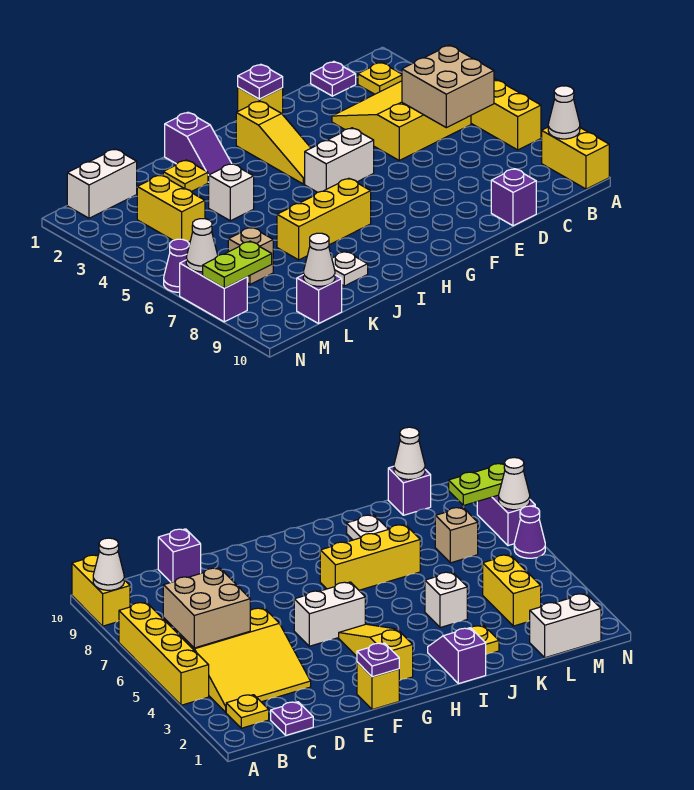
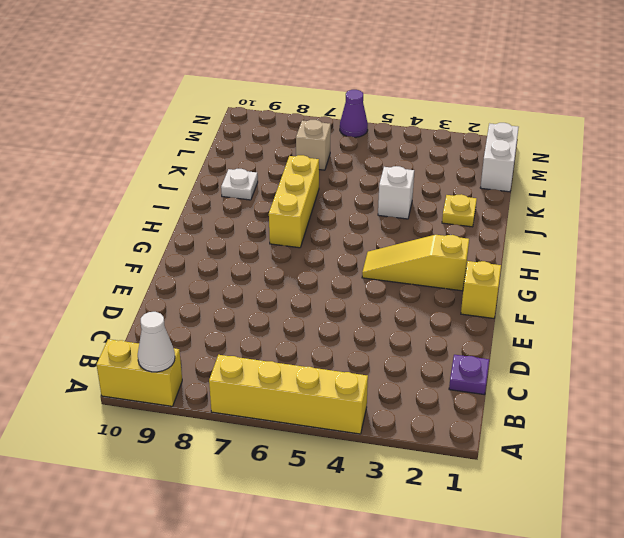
none -> yellow 1x1 plate [358,62,402,94]
none -> yellow 3x3 slope [332,81,471,160]
none -> purple 1x1 brick [491,169,536,226]

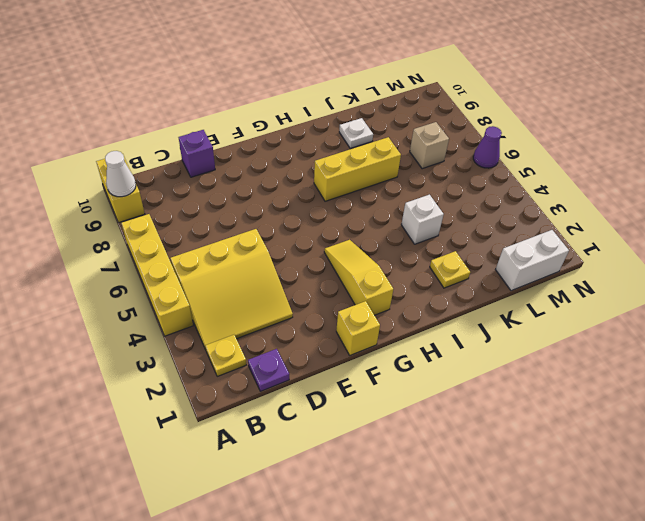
none -> white 1x2 brick [305,128,374,192]
none -> purple 1x2 slope [165,112,232,182]
none -> yellow 1x2 brick [137,175,205,242]

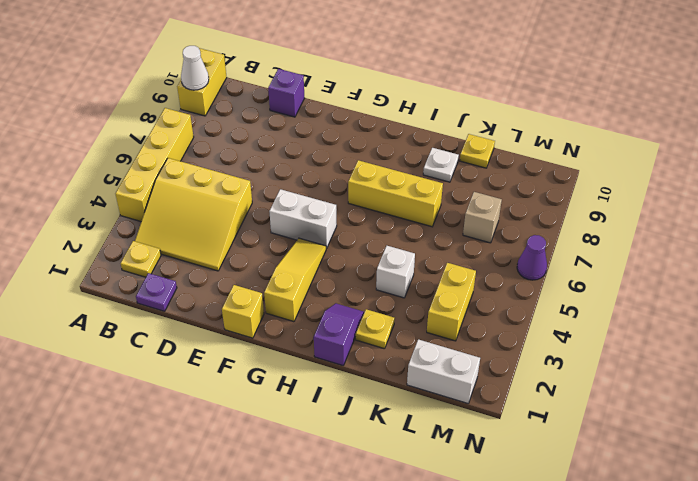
yellow 1x1 plate [460,134,495,168] -> none
none -> purple 1x1 brick [297,275,342,324]
none -> purple 1x2 brick [180,260,247,322]
none -> tan 2x2 brick [402,45,494,128]

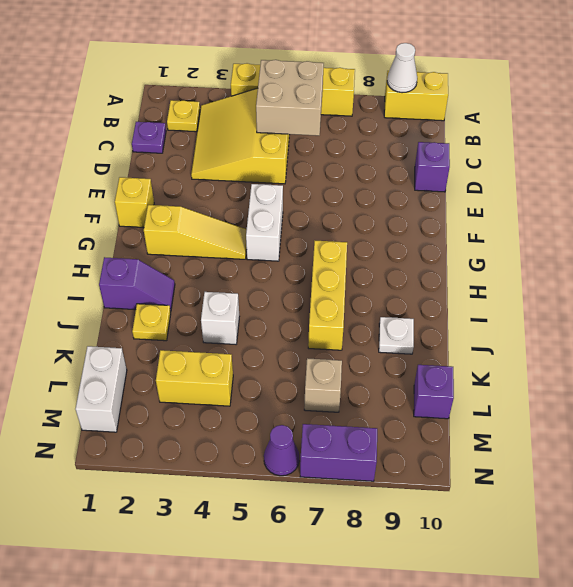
none -> purple 1x1 plate [238,64,283,99]
none -> white 1x1 cone [303,233,335,286]
none -> lime 1x2 plate [203,241,272,288]

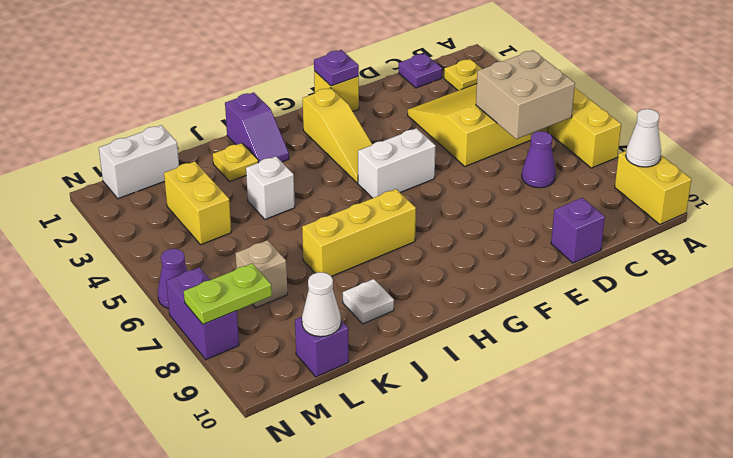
purple 1x1 cone [522,131,556,188] -> none
none -> white 1x1 cone [186,219,218,272]

